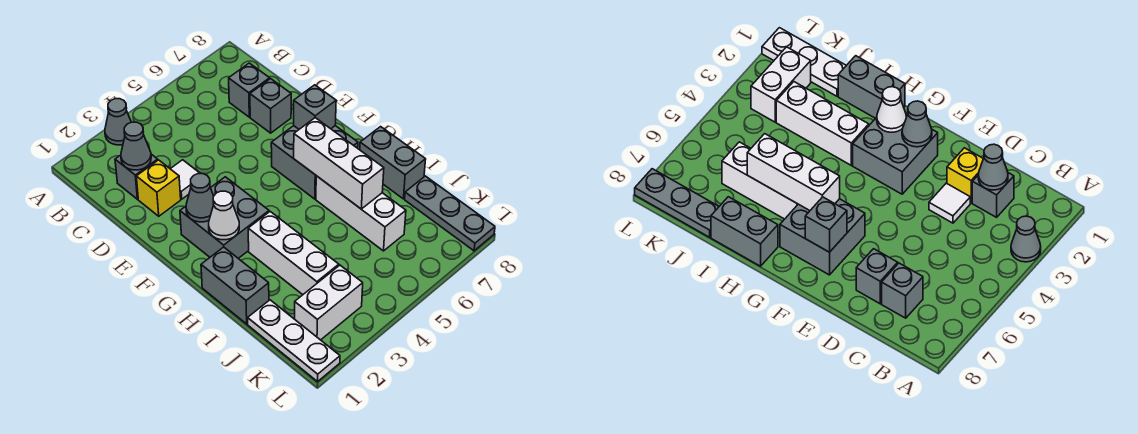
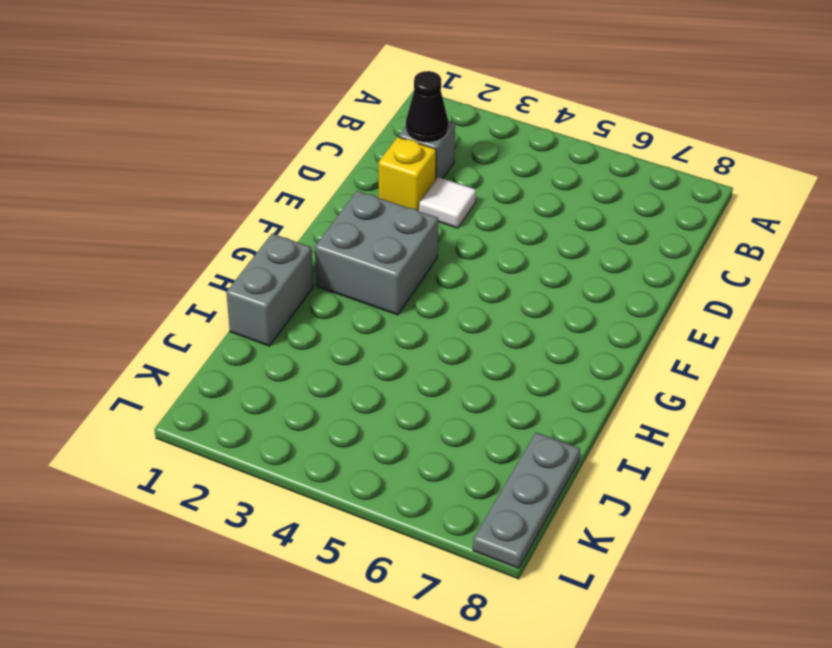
black 1x1 cone [406,71,448,143] -> grey 1x1 cone [121,122,151,170]
none -> grey 1x1 cone [105,99,131,145]
none -> grey 1x1 brick [229,63,270,117]
none -> grey 1x1 brick [250,79,291,133]

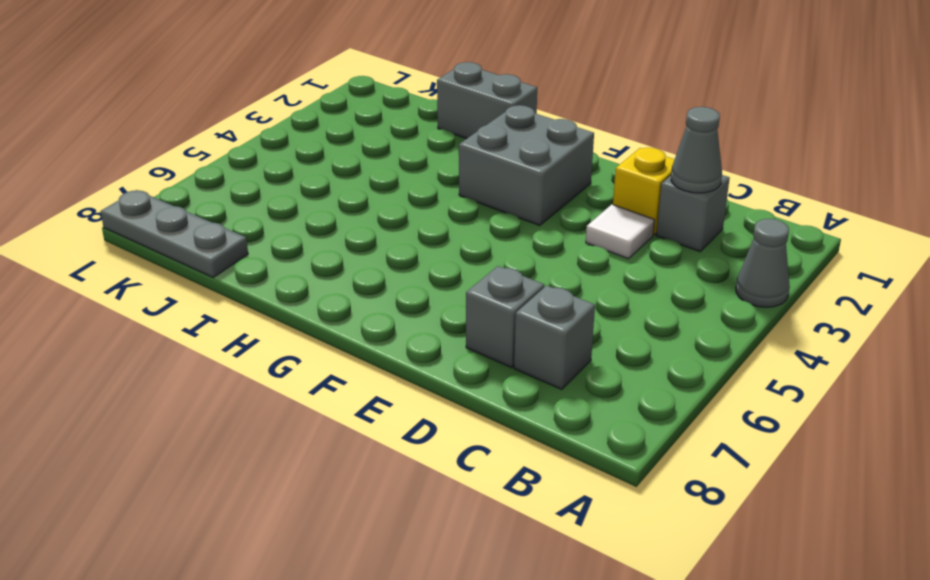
none -> grey 2x2 brick [271,126,358,199]
none -> white 1x3 brick [248,212,339,295]
none -> white 1x3 brick [316,176,406,251]

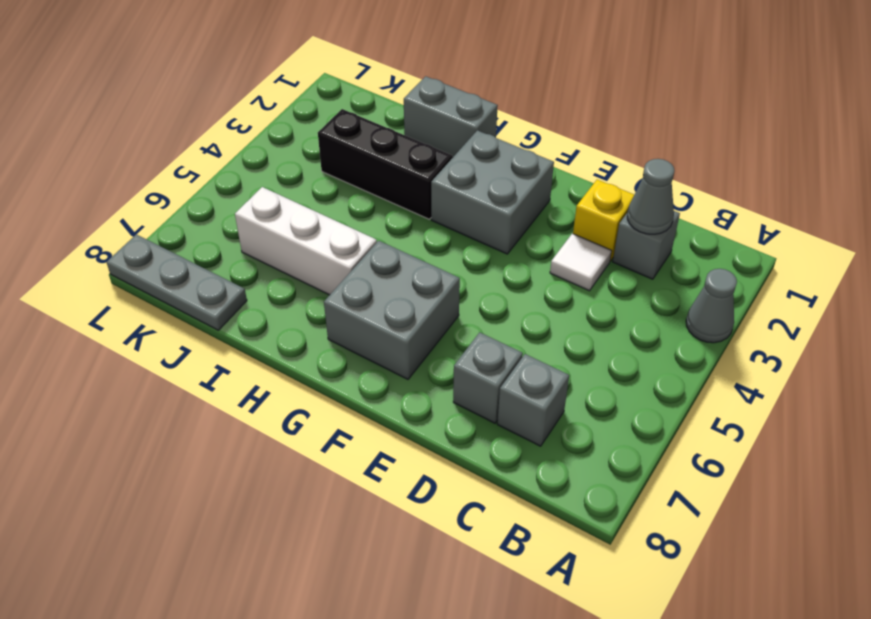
black 1x3 brick [318,109,452,219] -> white 1x3 brick [248,212,339,295]
none -> grey 1x2 brick [360,127,426,199]
none -> white 1x3 plate [248,300,340,382]
none -> white 1x2 brick [295,265,363,340]

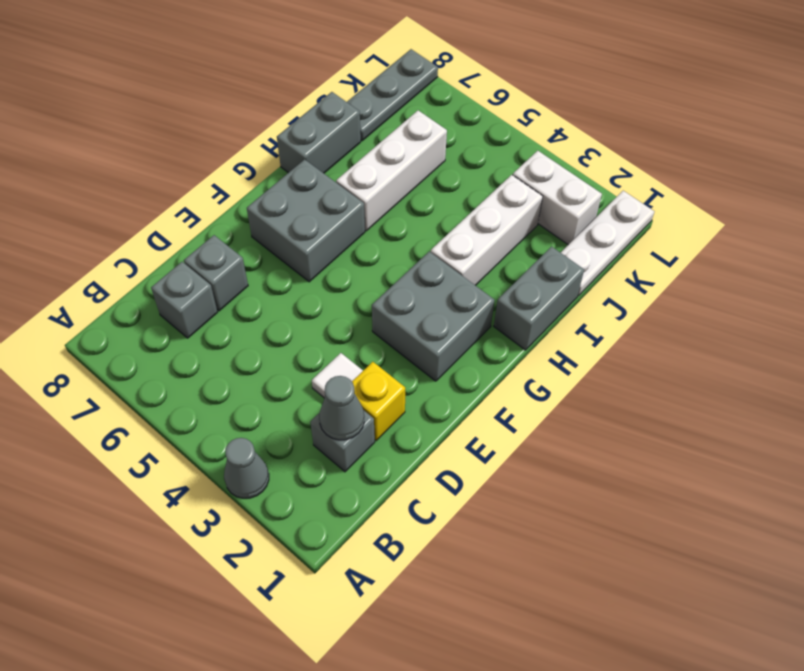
none -> grey 1x1 cone [186,174,214,222]
none -> grey 1x1 brick [294,85,336,129]
none -> white 1x1 cone [209,191,239,240]

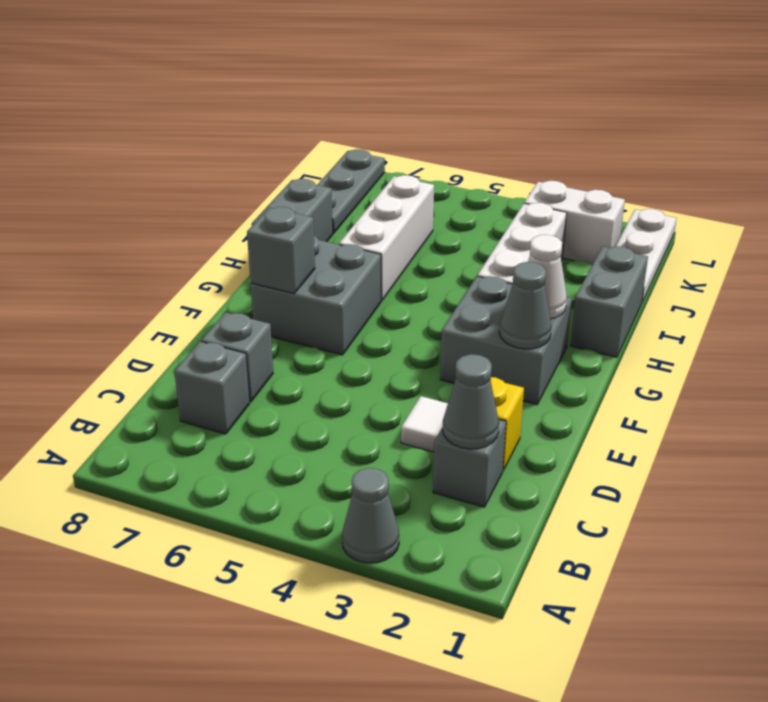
none -> white 1x3 brick [294,118,384,209]

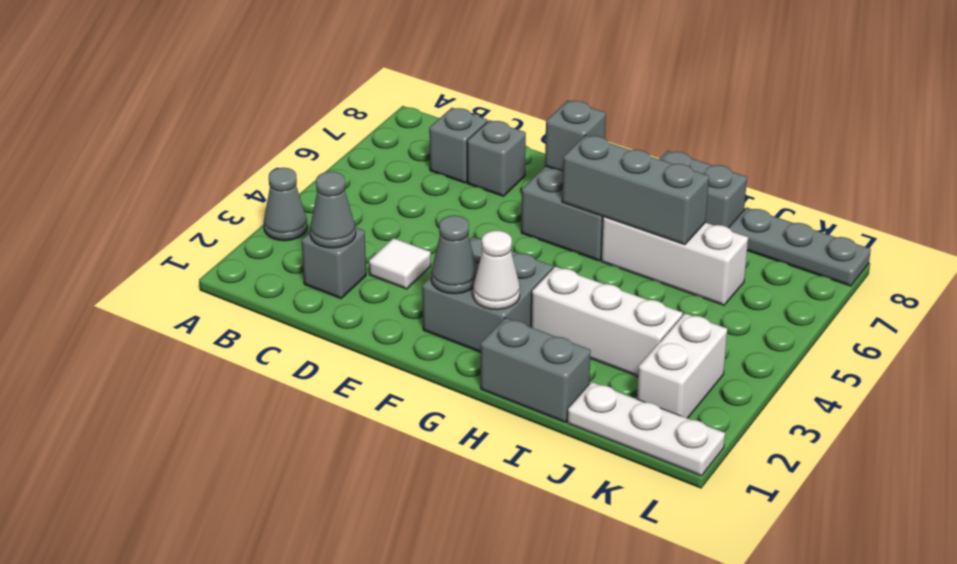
grey 1x3 brick [562,135,709,245] -> white 1x3 brick [294,118,384,209]
none -> yellow 1x1 brick [136,160,181,216]

